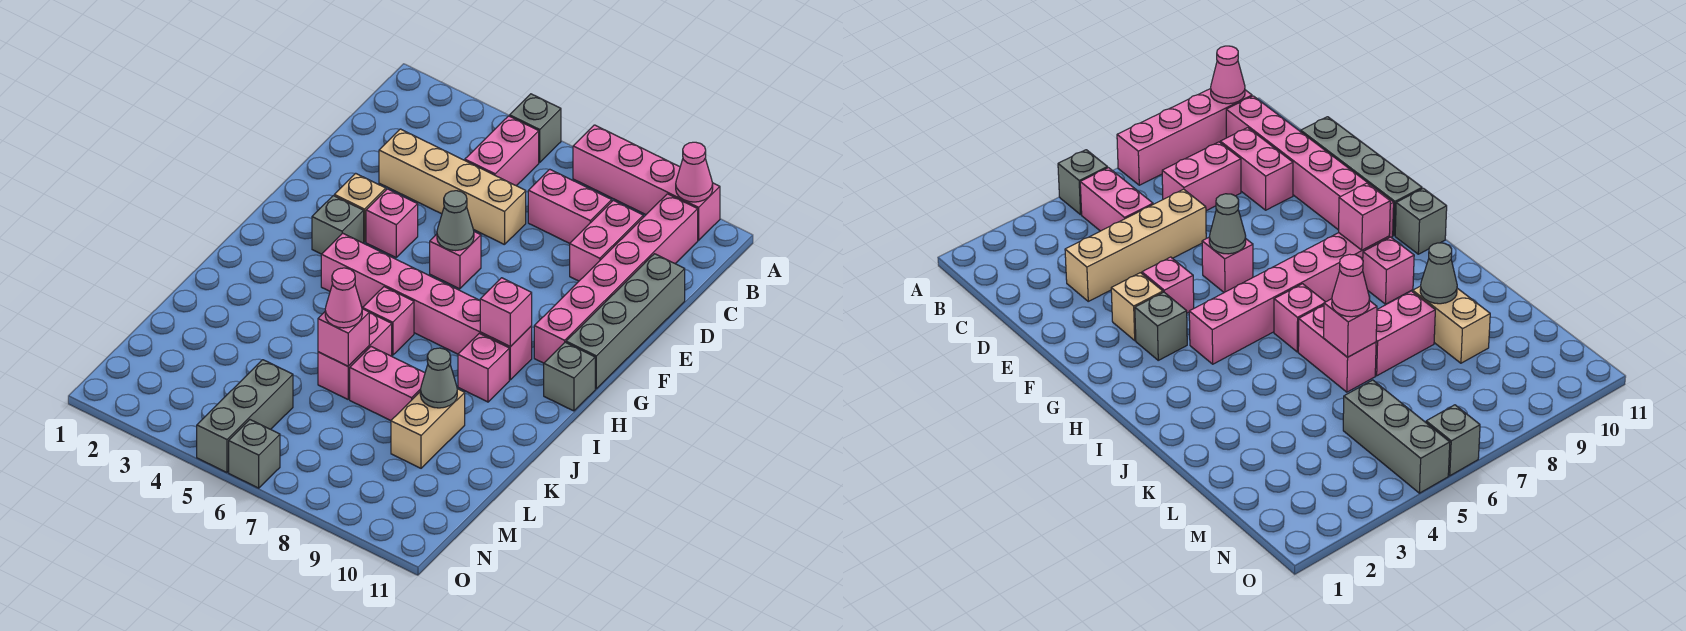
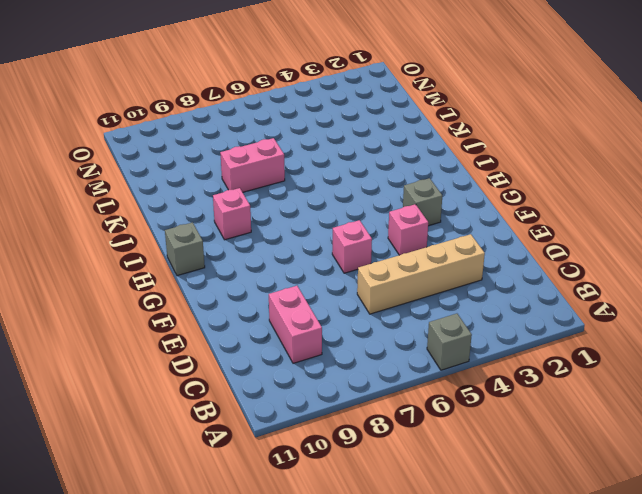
none -> pink 1x4 brick [573,125,720,240]
none -> pink 1x2 brick [465,116,539,186]
none -> pink 1x6 brick [534,194,698,363]

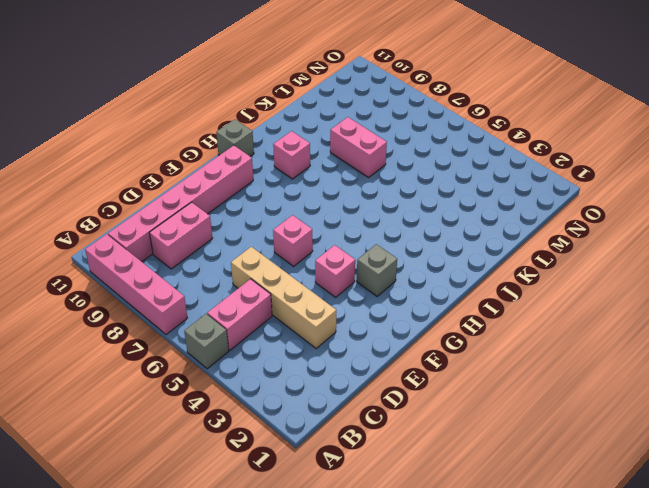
none -> pink 1x2 brick [528,169,612,243]
none -> grey 1x4 brick [566,254,685,389]
none -> tan 1x1 brick [334,173,386,242]

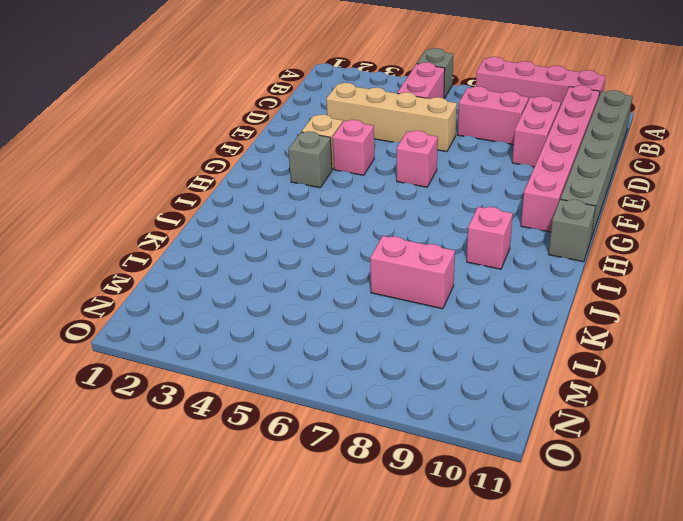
grey 1x6 brick [560,90,632,238] -> grey 1x4 brick [566,254,685,389]
none -> pink 1x6 brick [321,233,532,380]
none -> pink 1x1 brick [363,287,414,355]
none -> pink 1x2 brick [318,313,392,399]

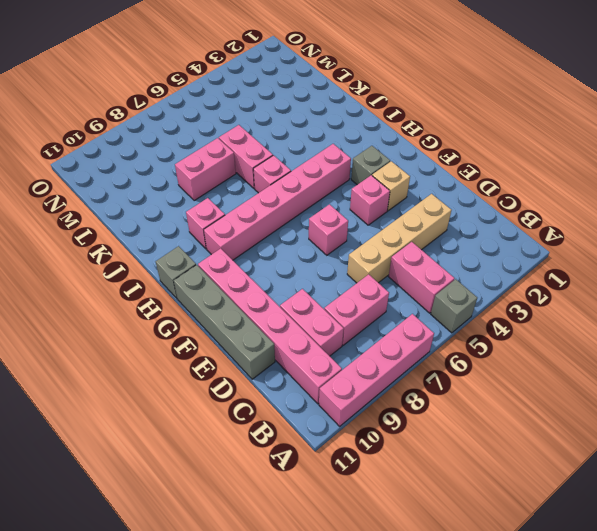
none -> tan 1x2 brick [391,389,465,468]
none -> grey 1x3 brick [197,360,293,472]
none -> grey 1x1 brick [229,420,280,488]

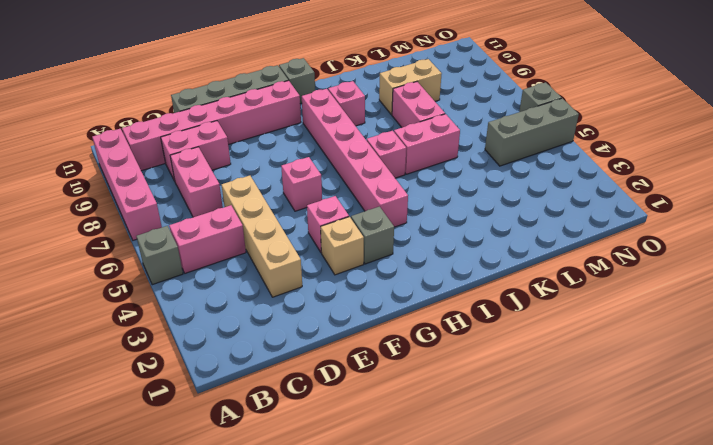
none -> pink 1x1 cone [676,142,713,202]
none -> grey 1x1 cone [437,191,474,251]
none -> pink 1x1 brick [480,278,532,347]

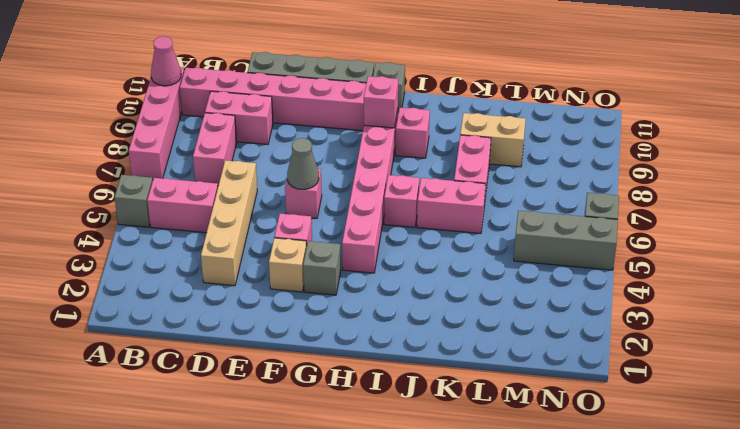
none -> pink 1x1 brick [318,309,369,366]
none -> grey 1x1 cone [420,348,457,408]
none -> pink 1x1 cone [325,268,362,328]

